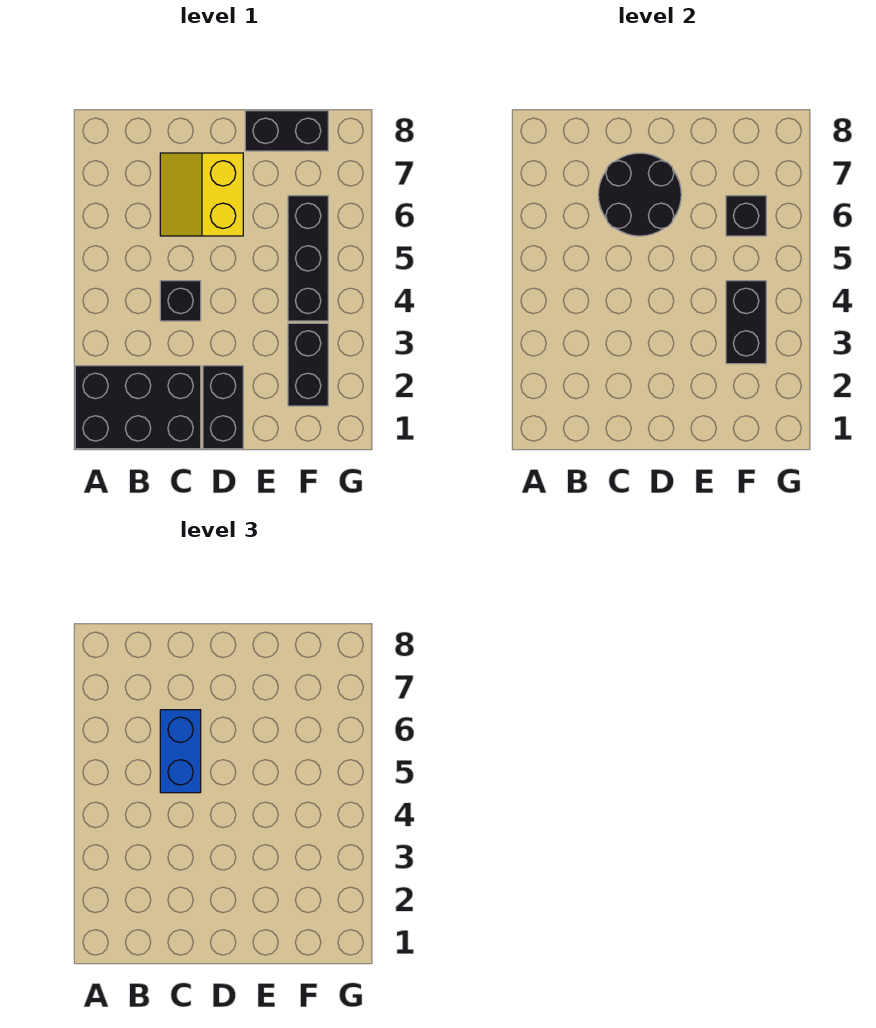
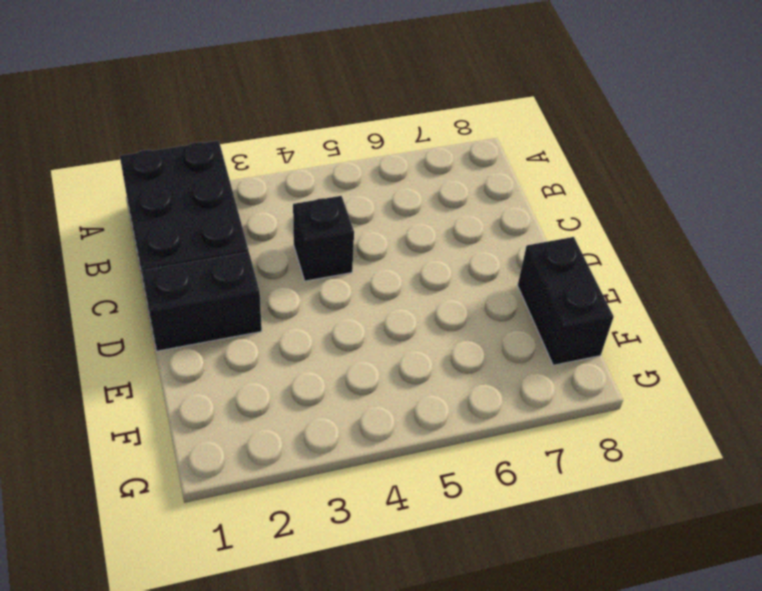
none -> yellow 2x2 slope [160,153,243,236]
none -> black 1x2 brick [288,323,328,406]

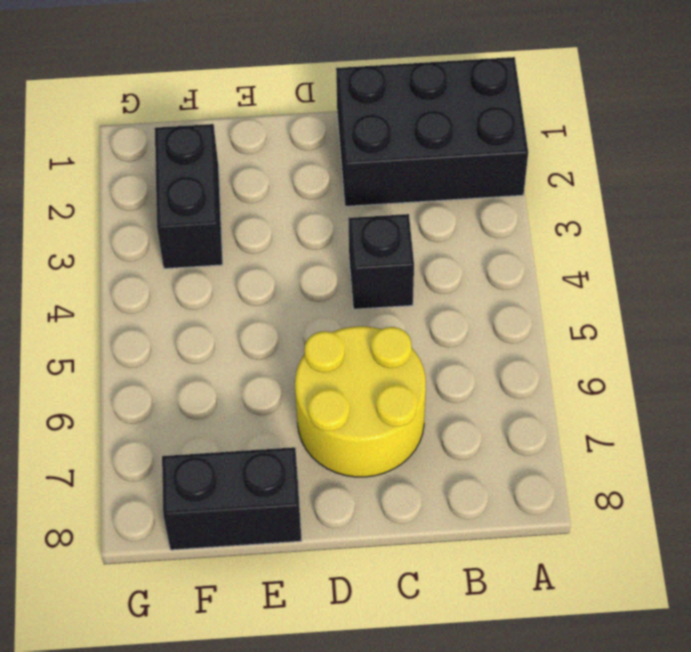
yellow 2x2 round brick [295,326,426,477] -> yellow 2x2 slope [160,153,243,236]
none -> black 1x2 brick [203,366,243,449]
none -> black 1x3 brick [288,196,328,321]

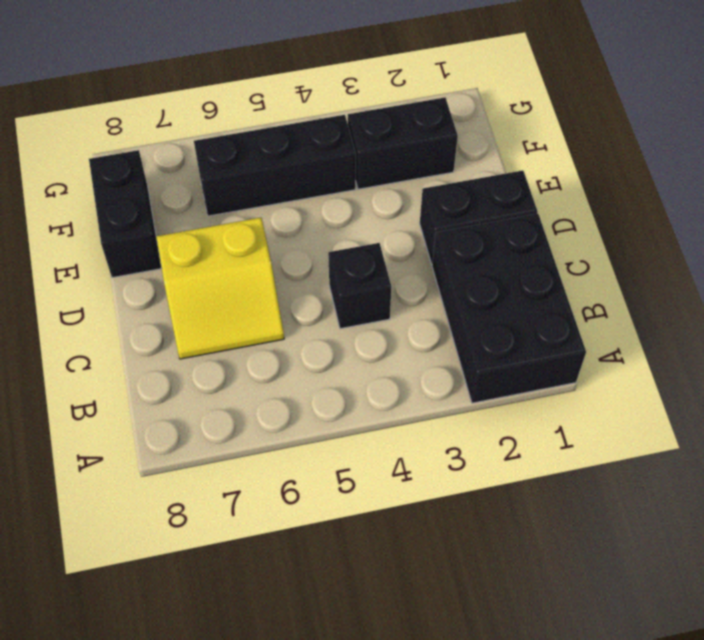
none -> black 2x2 round brick [598,153,681,236]
none -> black 1x2 brick [726,281,766,364]

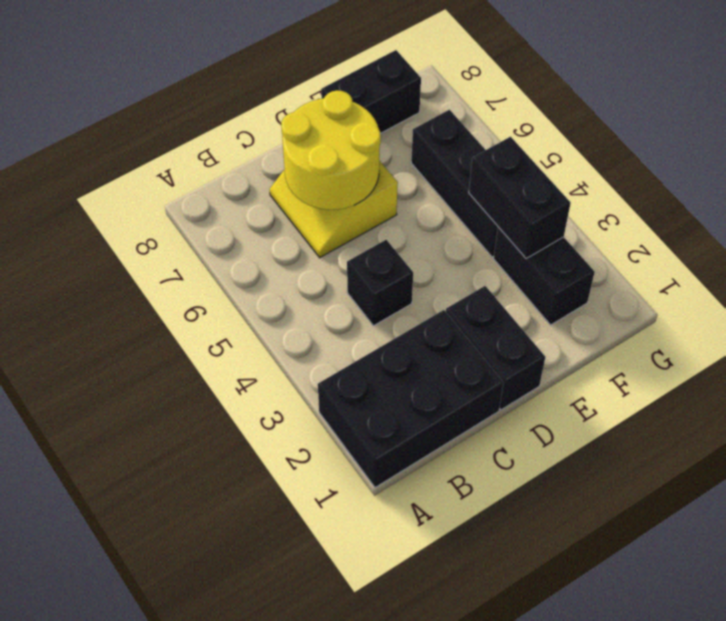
yellow 2x2 round brick [281,90,381,210] -> black 2x2 round brick [598,153,681,236]
none -> black 1x1 brick [726,196,766,236]
none -> blue 1x2 brick [160,710,201,793]

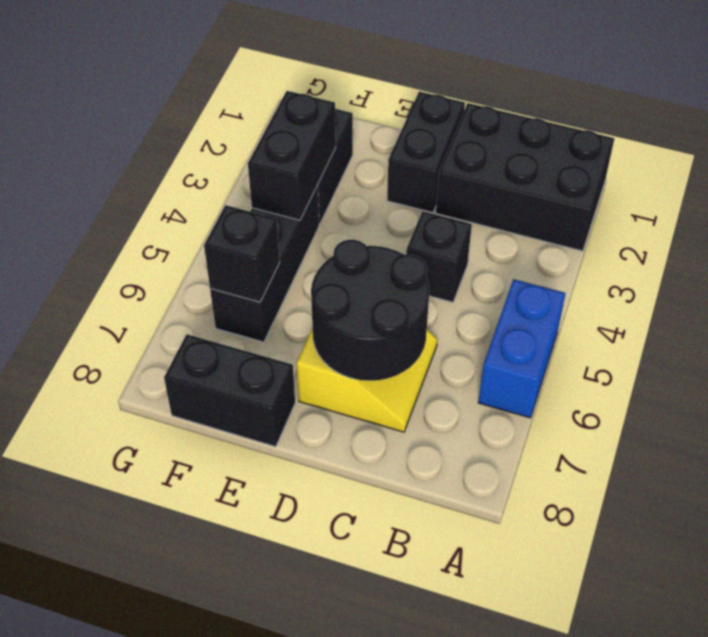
blue 1x2 brick [478,279,565,418] -> blue 1x2 brick moved to [160,710,201,793]

